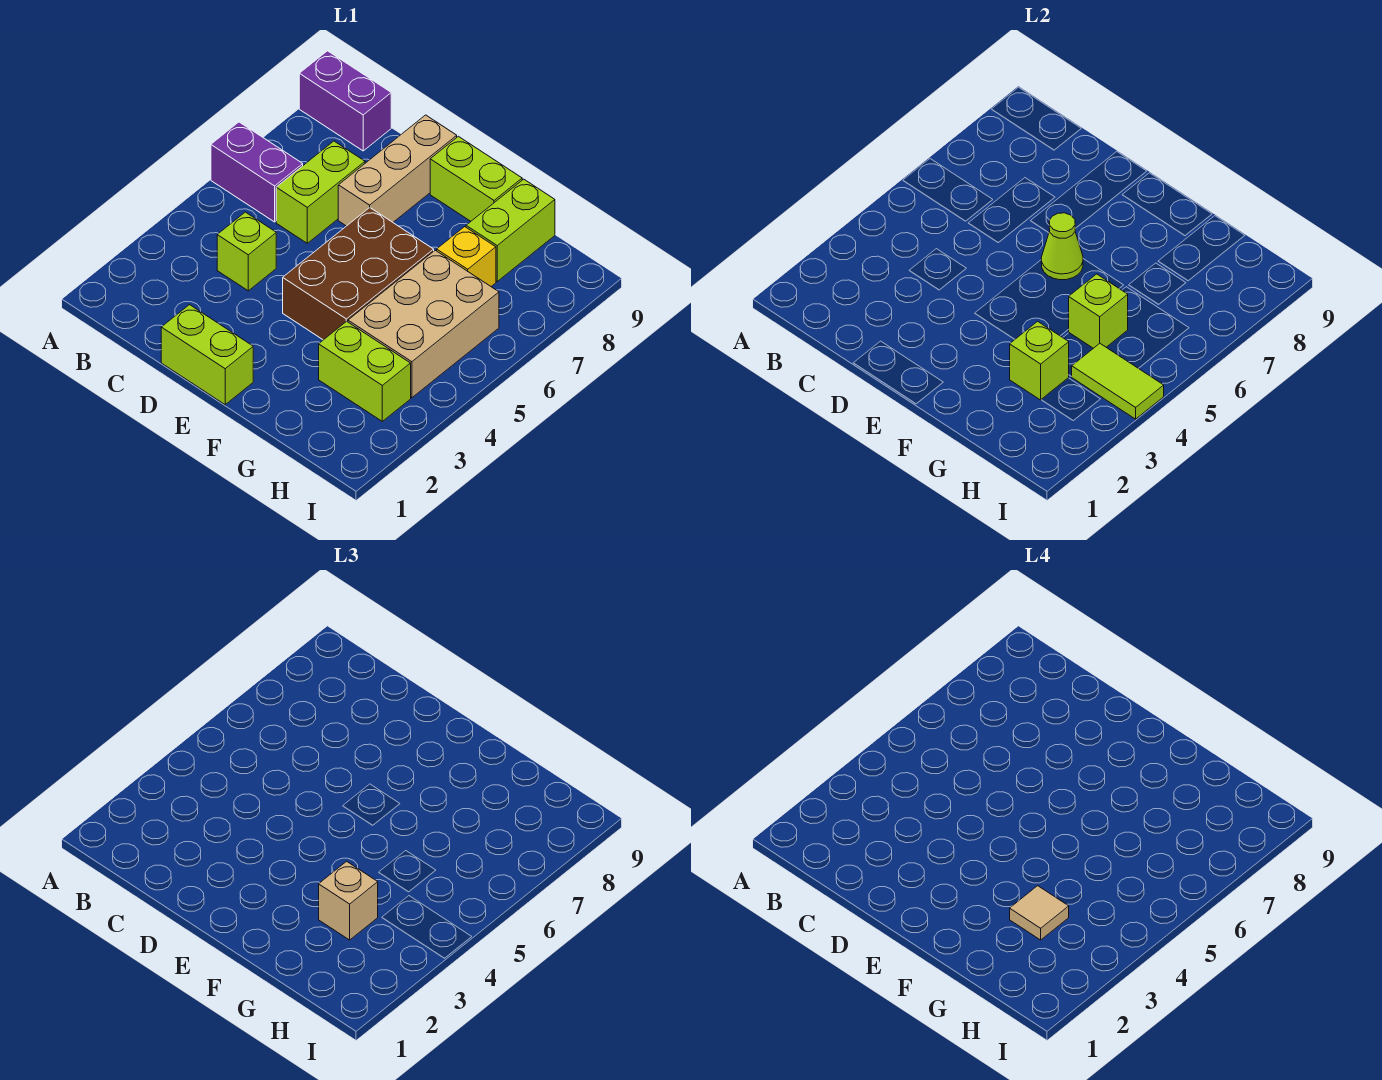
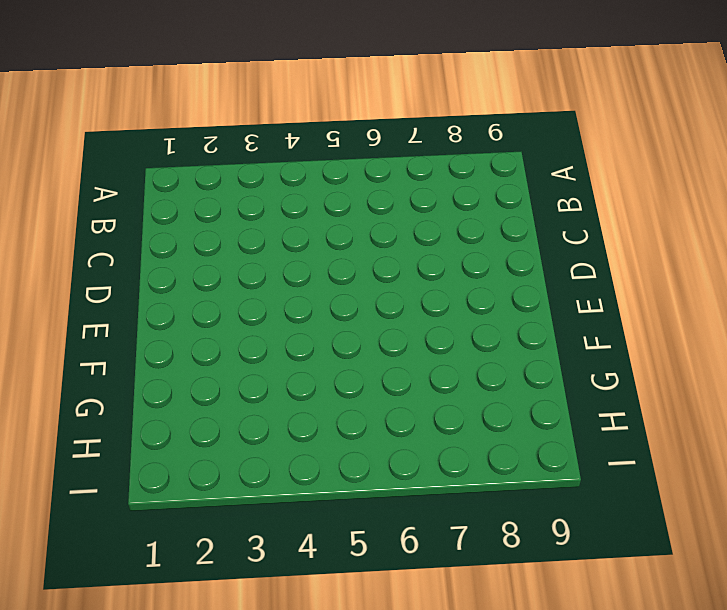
none -> purple 1x2 brick [211,122,303,222]
none -> purple 1x2 brick [299,51,391,151]
none -> lime 1x1 brick [217,212,276,291]

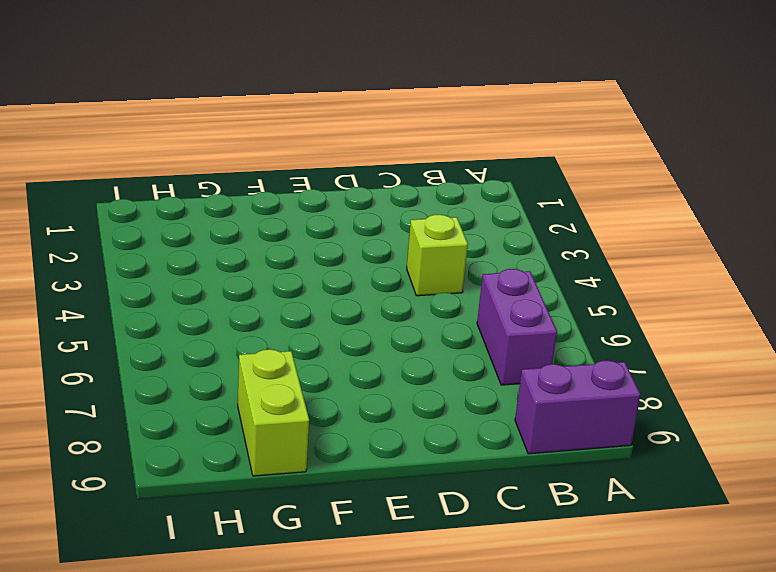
purple 1x2 brick [477,269,557,385] -> purple 1x2 brick turned to [211,122,303,222]
none -> lime 1x2 brick [276,141,365,243]
none -> lime 1x2 brick [161,305,253,405]
none -> tan 1x3 brick [338,115,457,226]

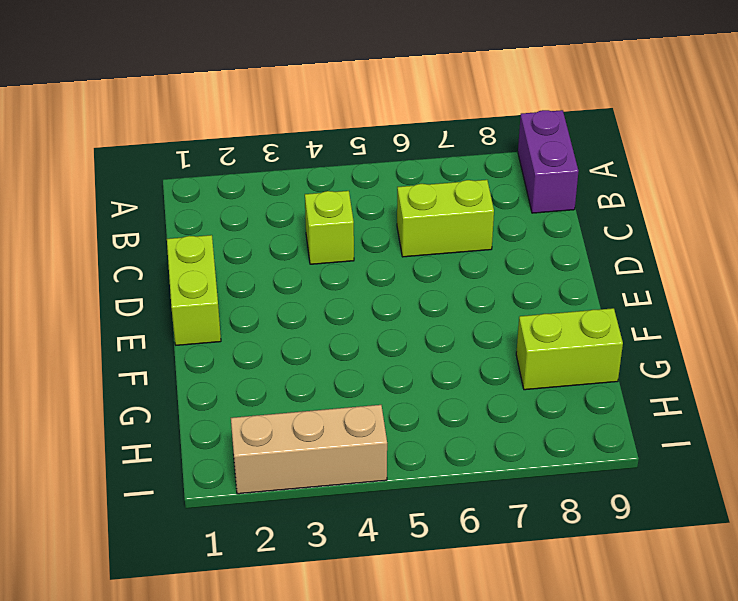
tan 1x3 brick [231,405,387,494] -> tan 1x3 brick moved to [338,115,457,226]
none -> purple 1x2 brick [211,122,303,222]
none -> brown 2x3 brick [283,208,434,340]
none -> lime 1x2 brick [430,136,522,221]

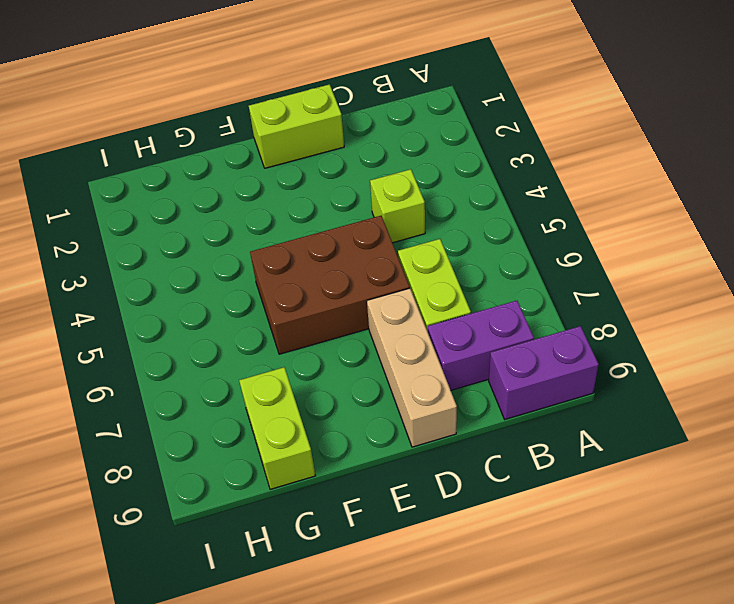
purple 1x2 brick [428,301,534,390] -> purple 1x2 brick moved to [211,122,303,222]
brown 2x3 brick [250,216,410,354] -> brown 2x3 brick turned to [283,208,434,340]
none -> lime 1x2 brick [430,136,522,221]
none -> lime 1x2 brick [319,321,411,421]
none -> tan 2x3 brick [348,250,499,398]

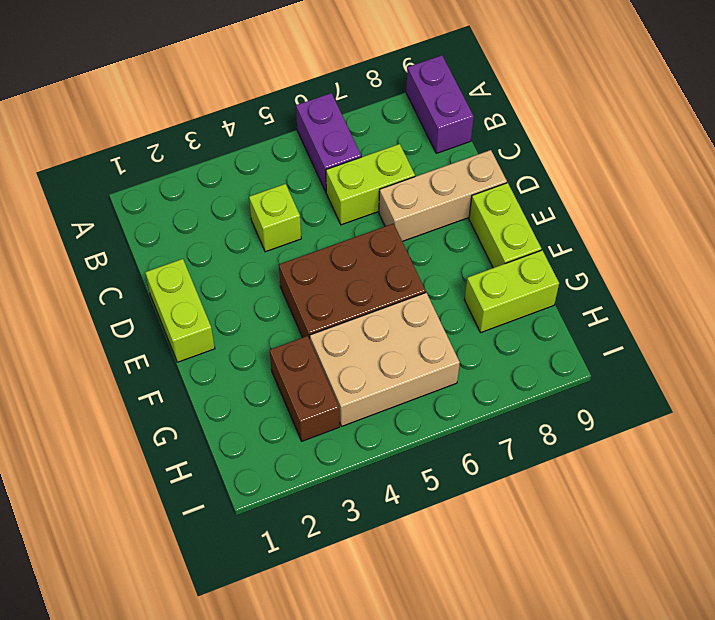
brown 1x2 brick [270,336,339,441] -> lime 1x2 brick [319,321,411,421]
none -> yellow 1x1 brick [437,227,496,286]
none -> lime 1x1 cone [1041,213,1083,280]
none -> lime 1x1 brick [1010,321,1069,400]

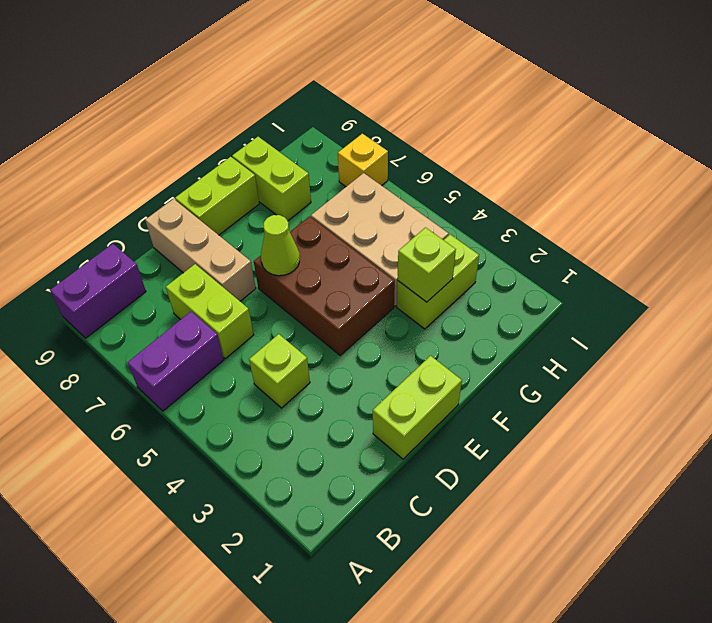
yellow 1x1 brick [338,134,388,187] -> yellow 1x1 brick moved to [437,227,496,286]
none -> lime 1x1 brick [1068,274,1128,348]
none -> lime 1x2 tile [1071,344,1164,419]
none -> tan 1x1 brick [319,861,378,940]

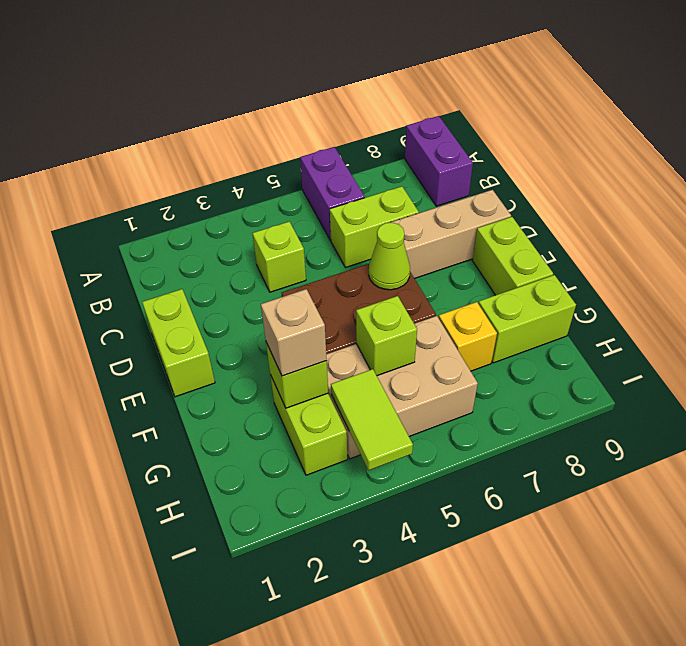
none -> tan 1x1 tile [1010,886,1069,940]

